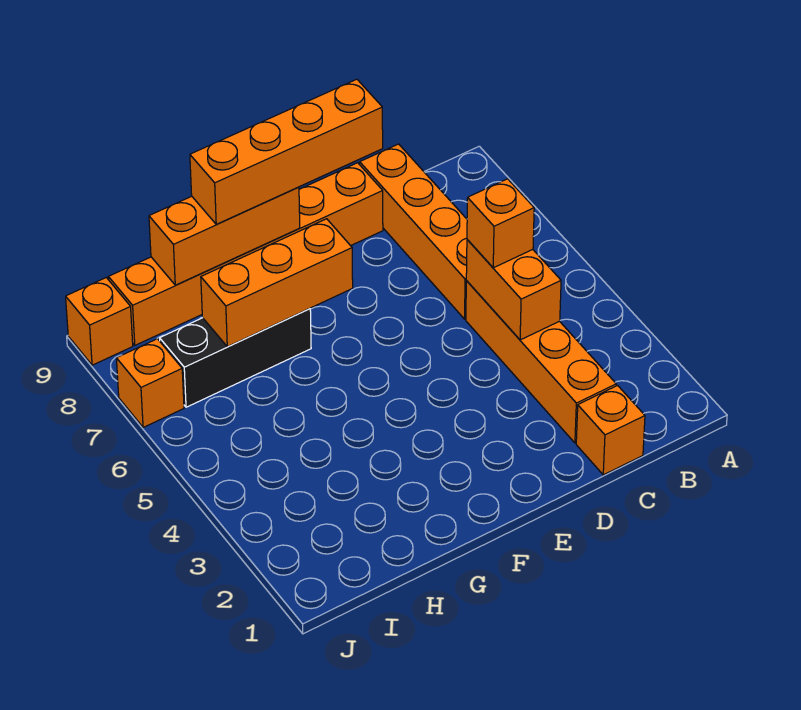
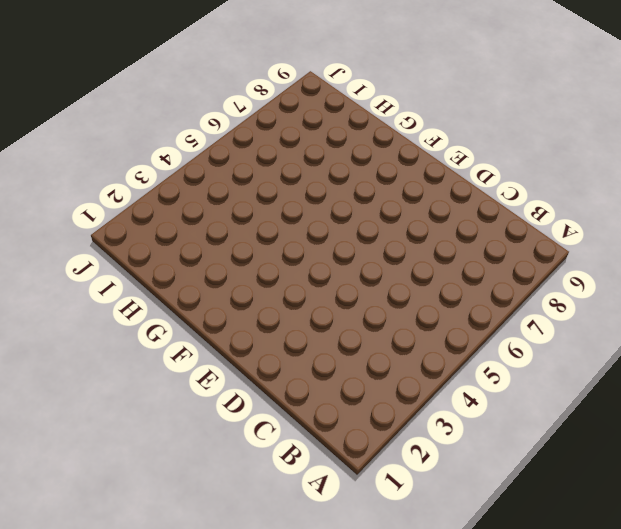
none -> orange 1x1 brick [576,386,645,475]
none -> orange 1x4 brick [466,281,616,443]
none -> orange 1x4 brick [360,144,467,319]

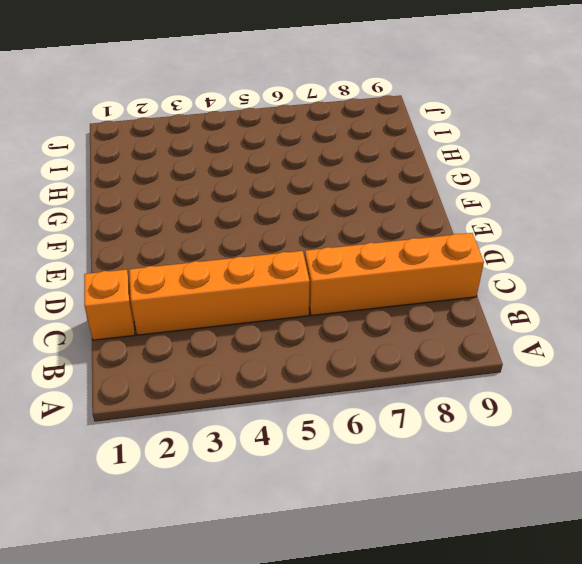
none -> orange 1x6 brick [108,163,383,345]
none -> black 1x3 brick [160,309,311,407]
none -> orange 1x1 brick [116,339,184,428]

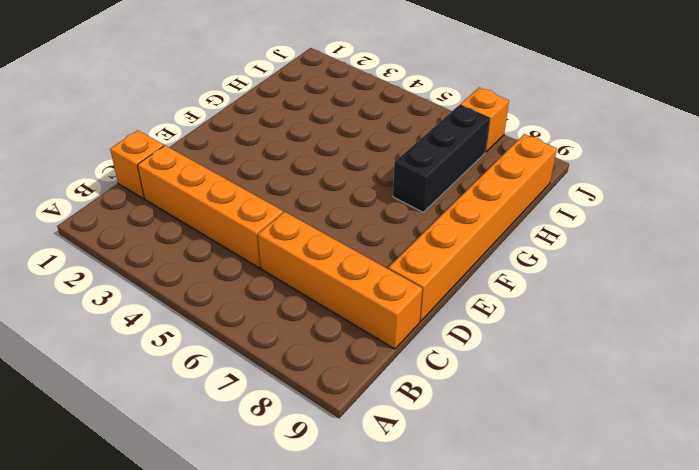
none -> orange 1x1 brick [66,278,133,365]
none -> orange 1x2 brick [466,240,561,340]
none -> orange 1x3 brick [201,219,353,347]

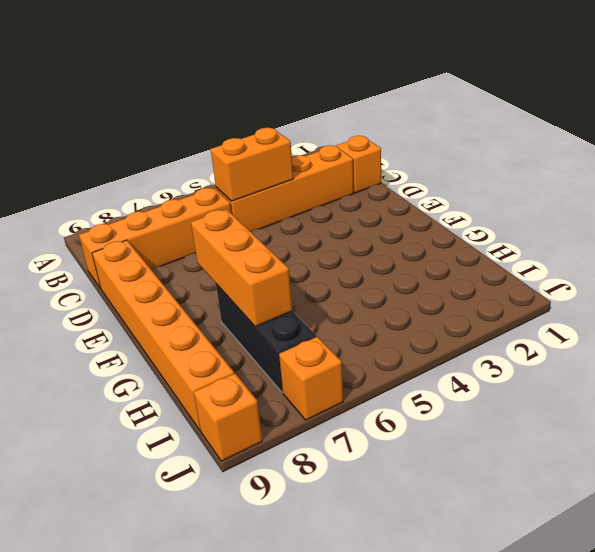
none -> orange 1x3 brick [149,187,300,285]
none -> orange 1x1 brick [467,179,534,268]
none -> orange 1x4 brick [190,79,383,224]

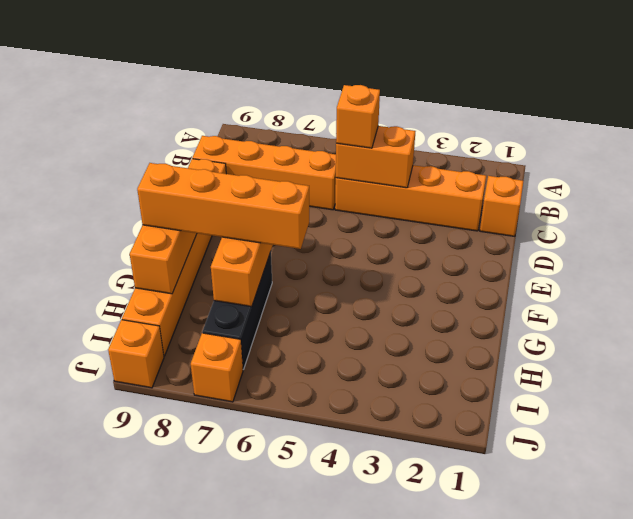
orange 1x4 brick [137,163,309,249] -> orange 1x4 brick turned to [190,79,383,224]

